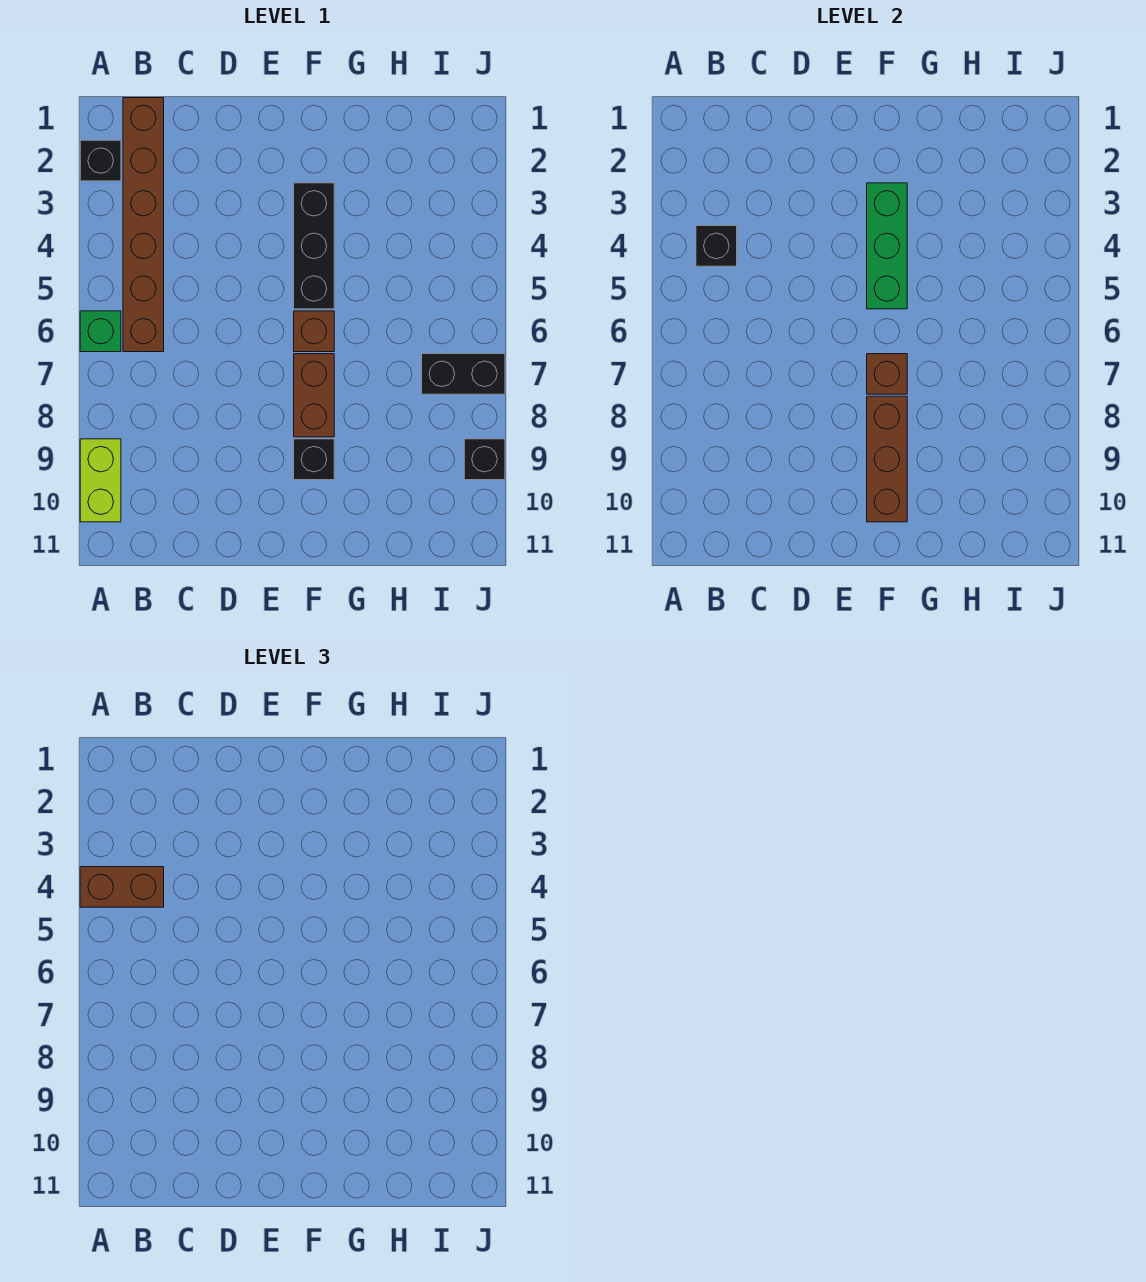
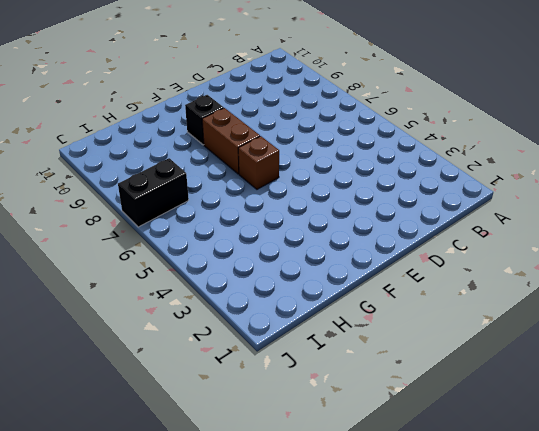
none -> black 1x1 brick [80,140,121,181]
none -> green 1x1 brick [80,311,121,352]
none -> lime 1x2 brick [80,439,121,522]

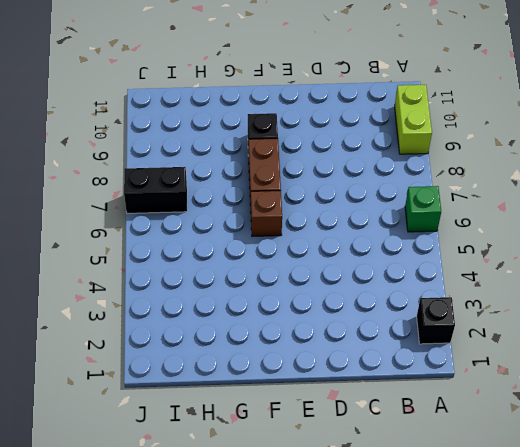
none -> brown 1x6 brick [123,98,164,352]
none -> black 1x3 brick [294,183,334,309]
none -> black 1x1 brick [464,439,505,480]

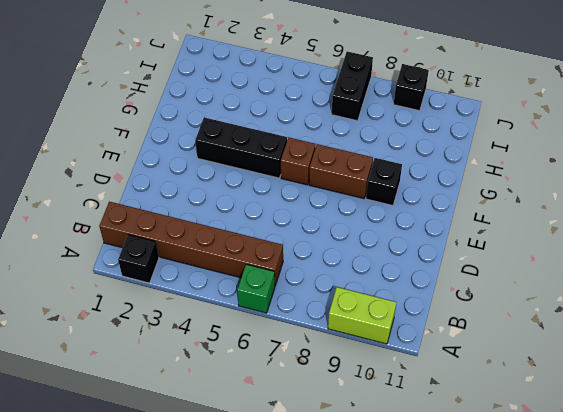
none -> black 1x1 brick [696,226,737,266]
none -> green 1x3 brick [867,183,907,309]
none -> brown 1x1 brick [867,354,907,394]

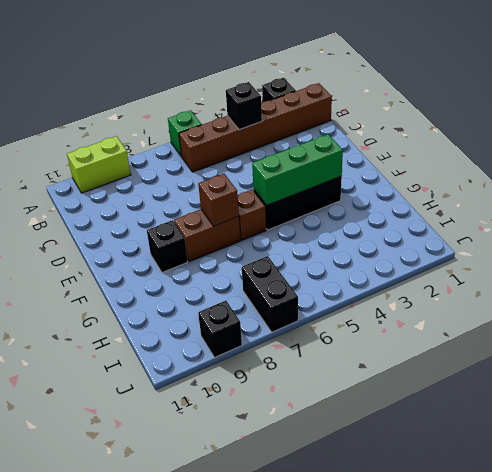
none -> brown 1x3 brick [867,396,907,522]
none -> brown 1x2 brick [80,867,164,907]

